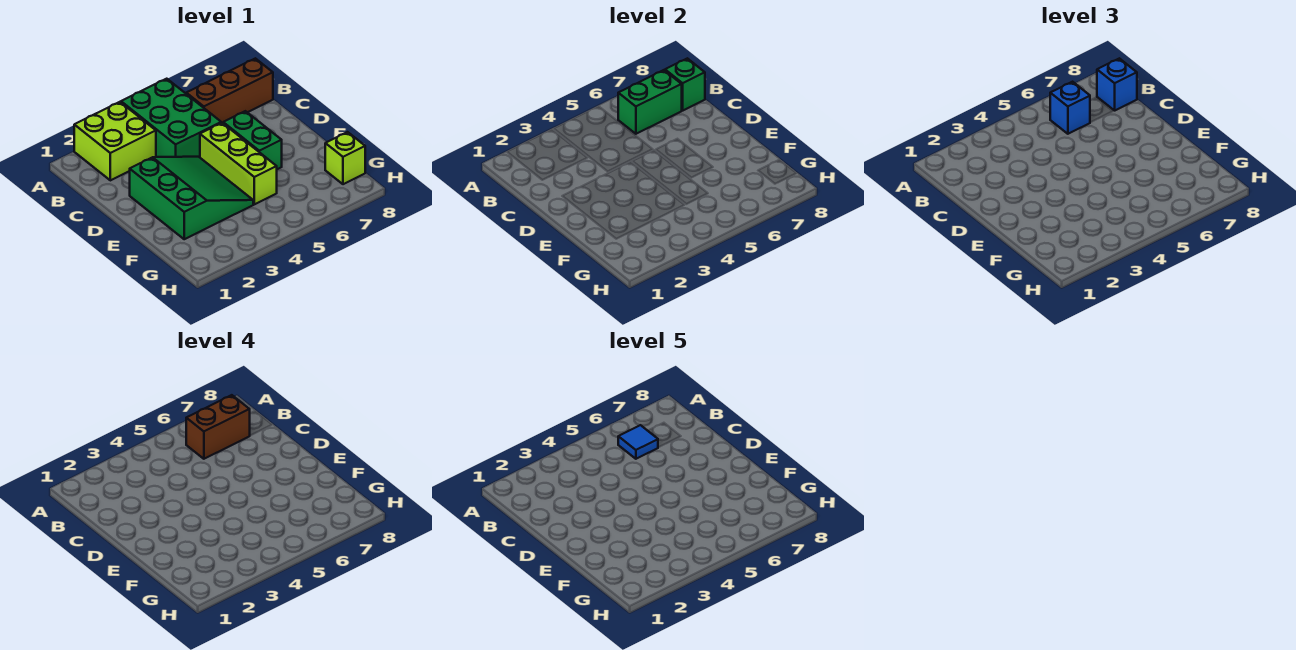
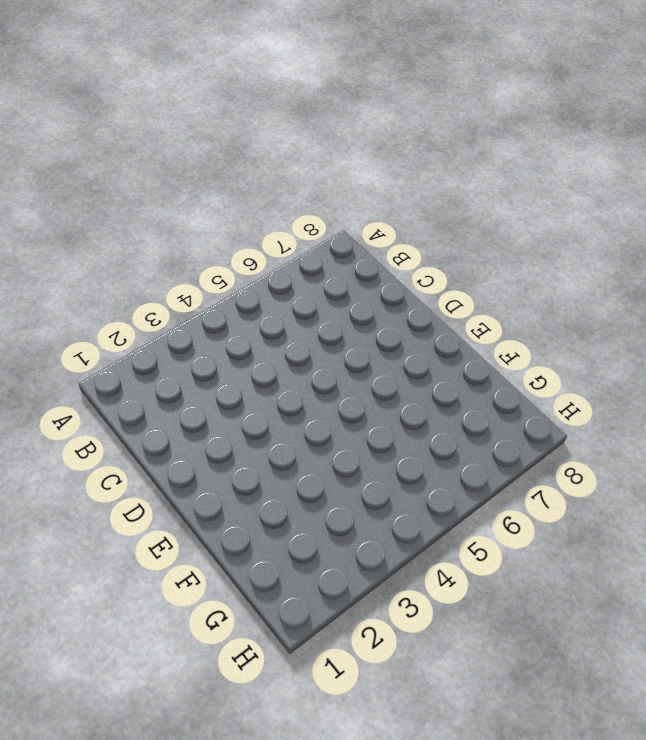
none -> lime 2x2 brick [74,102,156,180]
none -> green 2x3 brick [121,79,221,157]
none -> brown 1x3 brick [186,58,273,123]

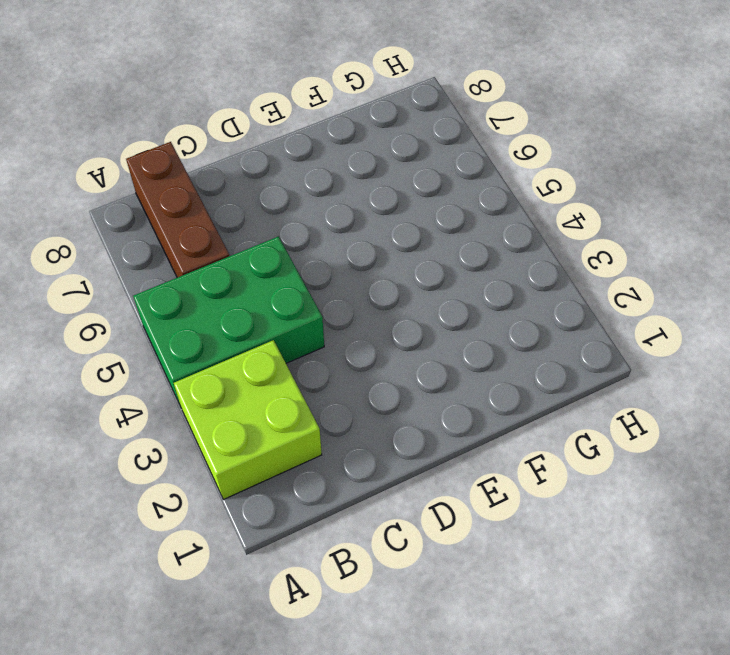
none -> green 3x3 slope [130,157,253,239]
none -> lime 1x3 brick [200,123,277,204]
none -> green 1x2 brick [223,111,282,169]

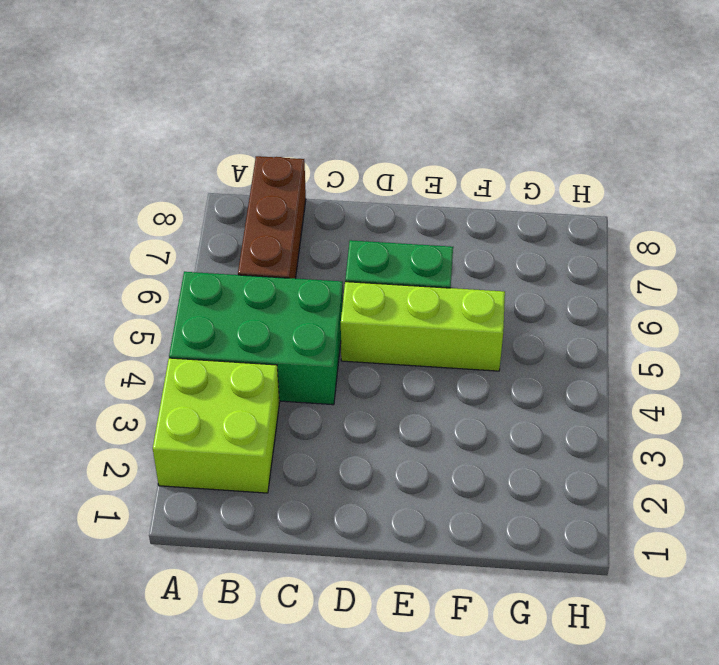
none -> green 3x3 slope [130,157,253,239]
none -> lime 1x1 brick [325,132,365,184]
none -> green 1x2 brick [618,70,682,134]

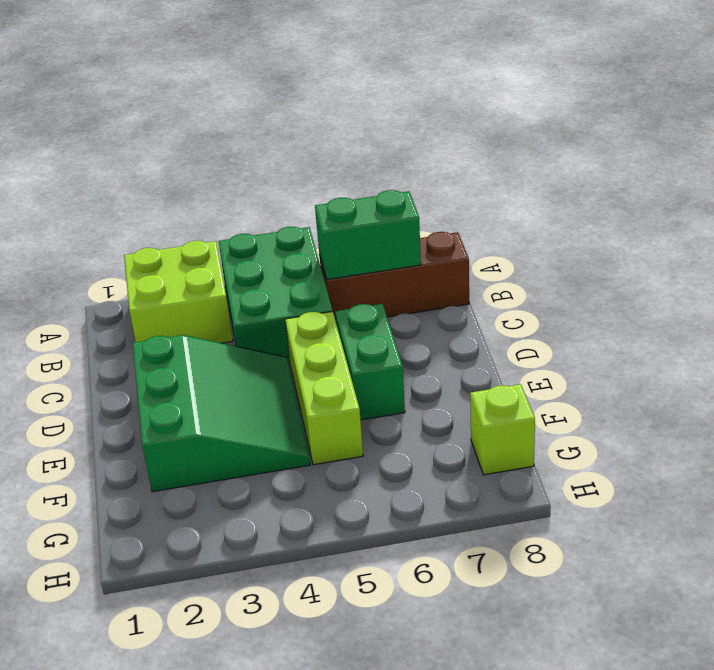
none -> green 1x1 brick [665,58,705,111]
none -> blue 1x1 brick [1050,82,1090,134]
none -> blue 1x1 brick [1097,58,1137,110]

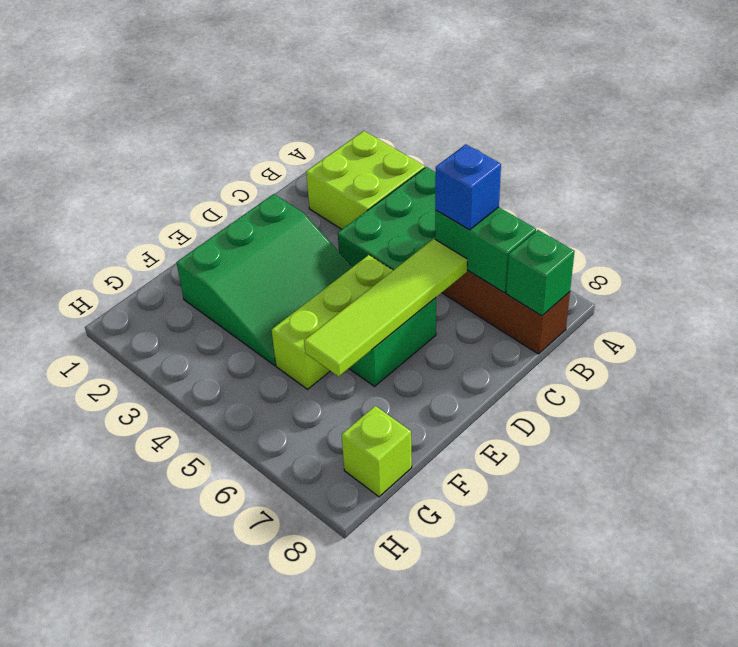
lime 1x4 tile [304,239,467,376] -> none
none -> blue 1x1 brick [1097,58,1137,110]
none -> brown 1x2 brick [186,395,250,459]
none -> blue 1x1 tile [618,425,658,459]

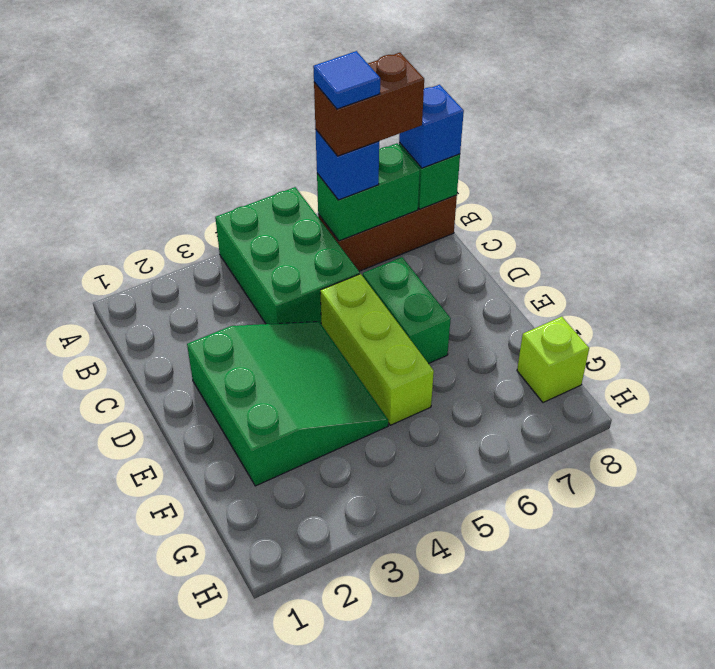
none -> lime 2x2 brick [74,102,156,180]

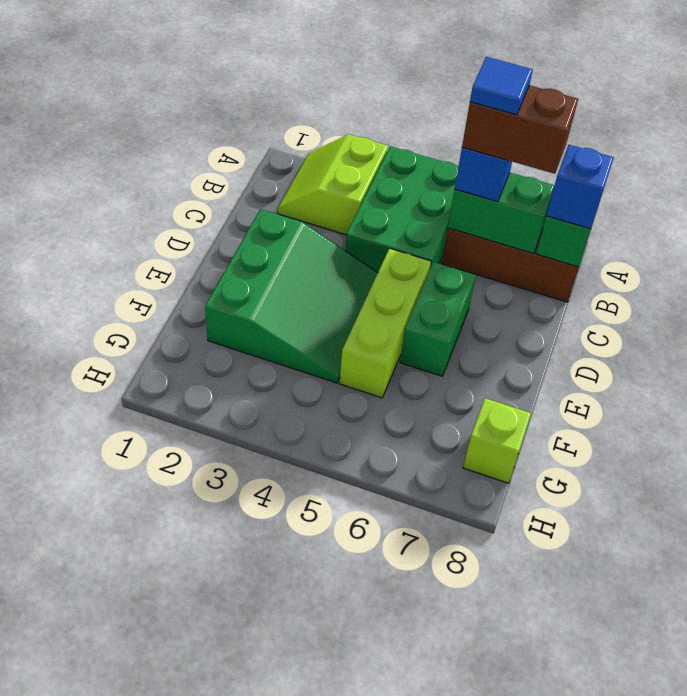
lime 2x2 slope [278,134,388,235] -> lime 2x2 brick [74,102,156,180]

